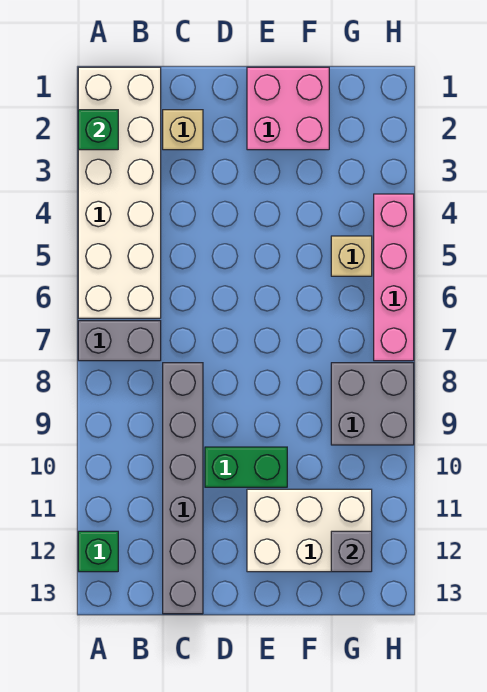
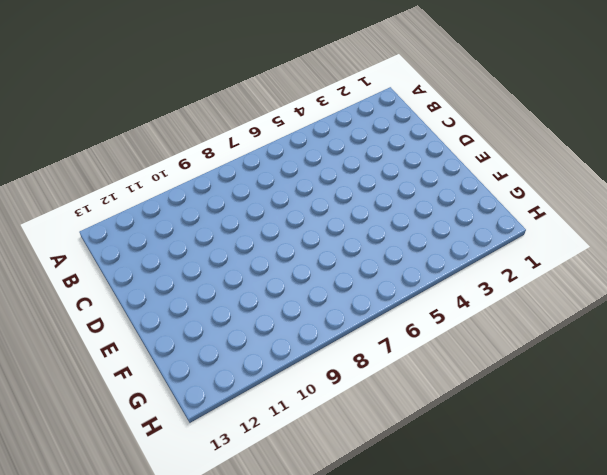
none -> white 2x6 brick [78,67,161,318]
none -> grey 1x2 brick [78,321,161,361]
none -> green 1x1 brick [78,531,118,572]

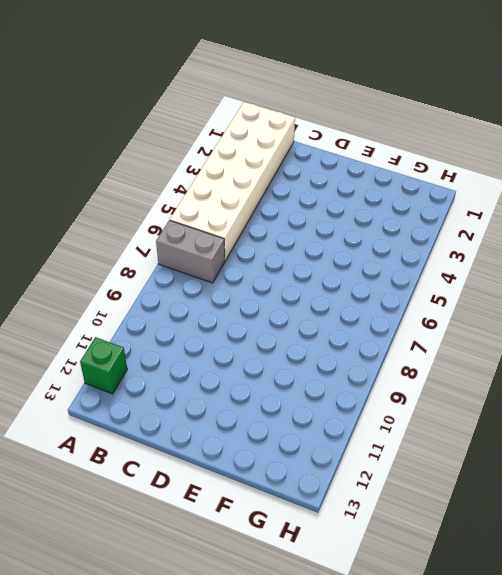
none -> tan 1x1 brick [163,110,203,150]
none -> grey 1x6 brick [163,363,203,614]
none -> green 1x2 brick [205,447,287,487]

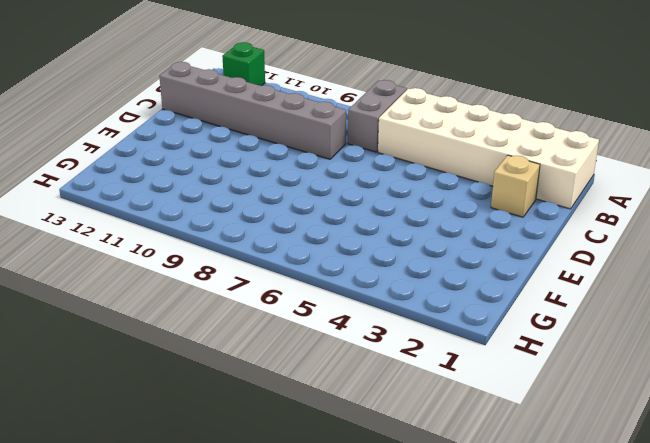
none -> green 1x2 brick [205,447,287,487]
none -> pink 2x2 brick [247,67,329,150]
none -> white 2x3 brick [247,489,372,572]

